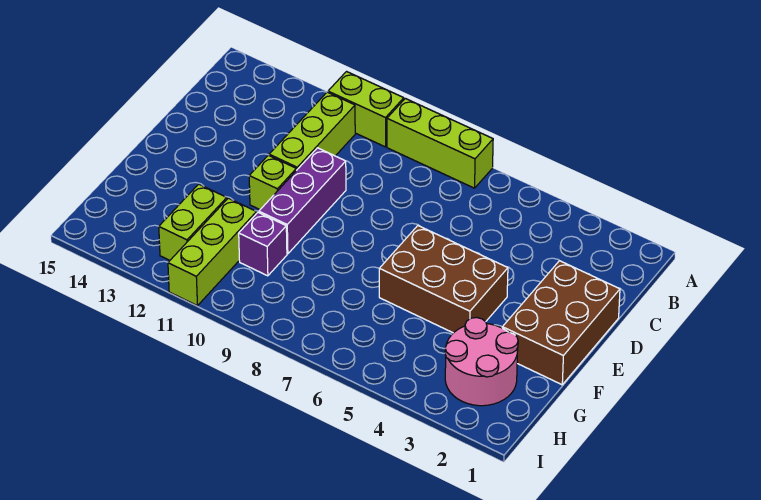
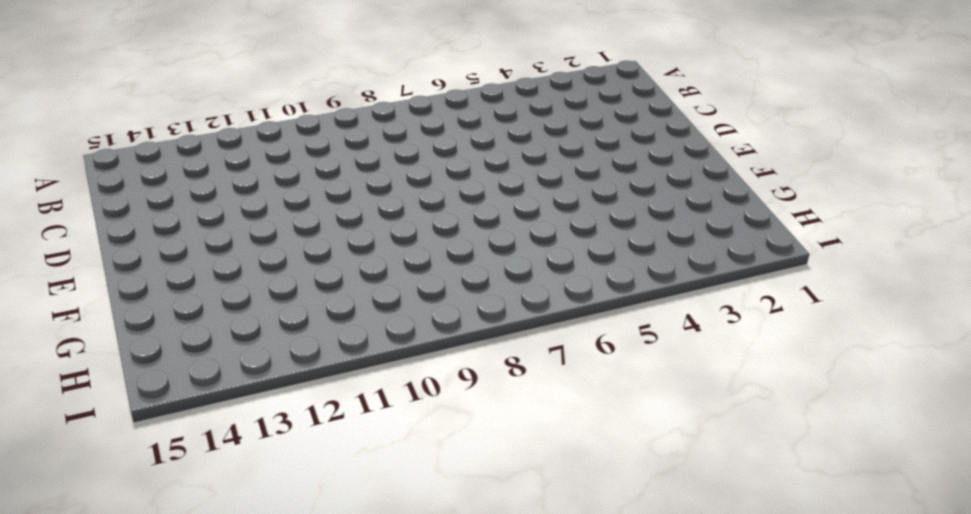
none -> lime 1x3 brick [387,98,493,188]
none -> lime 1x2 brick [328,72,404,147]

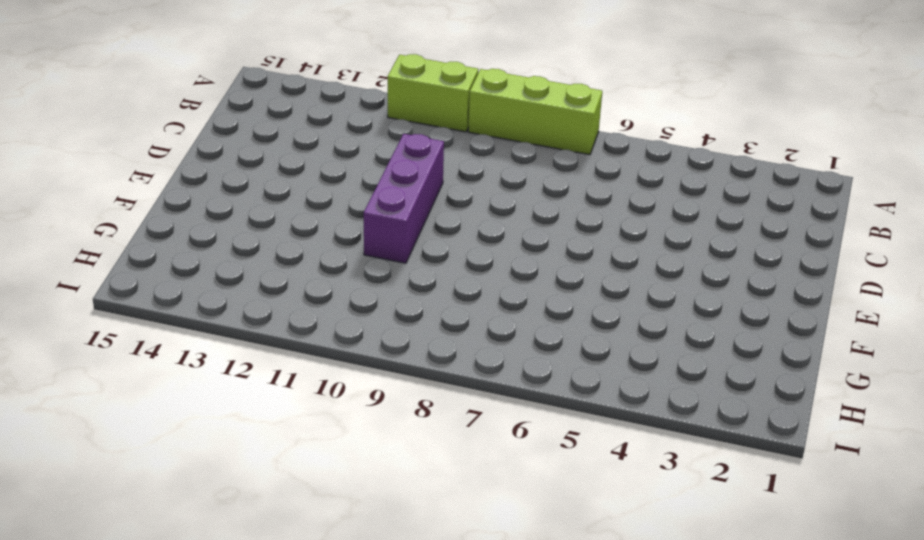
none -> lime 1x3 brick [269,92,355,170]
none -> brown 2x3 brick [502,261,620,385]

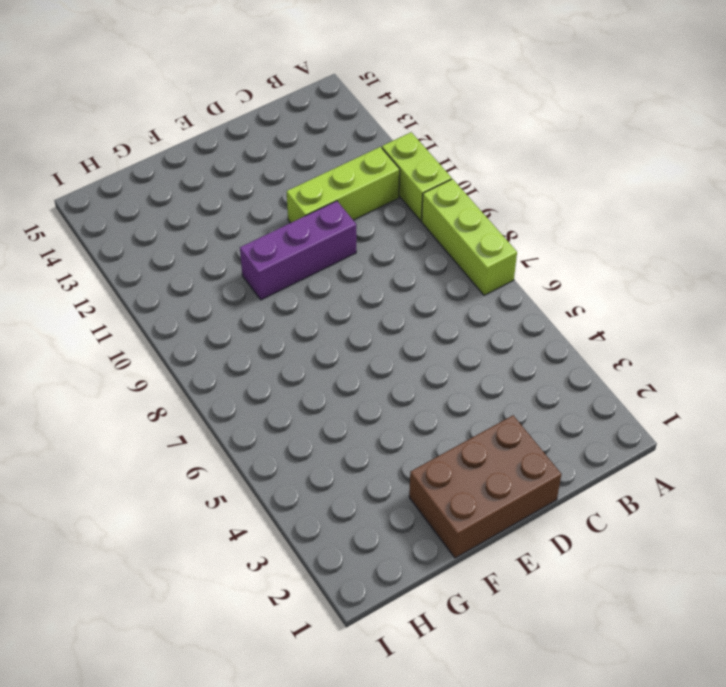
none -> brown 2x3 brick [379,226,508,333]
none -> lime 1x1 brick [249,155,296,209]

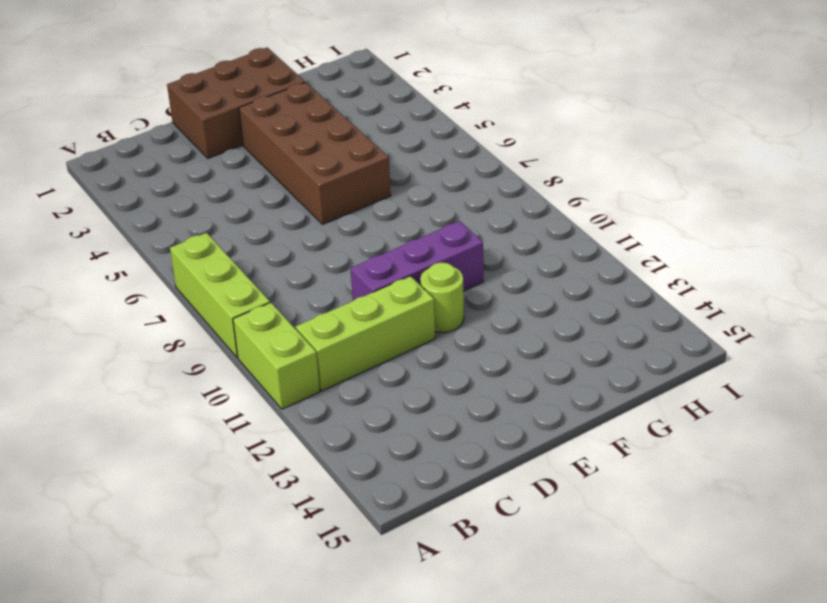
brown 2x4 brick [239,82,391,224] -> brown 2x3 brick [379,226,508,333]
lime 1x1 round brick [420,262,464,333] -> lime 1x1 brick [249,155,296,209]
none -> pink 2x2 round brick [445,318,518,406]
none -> purple 1x1 brick [239,213,287,276]

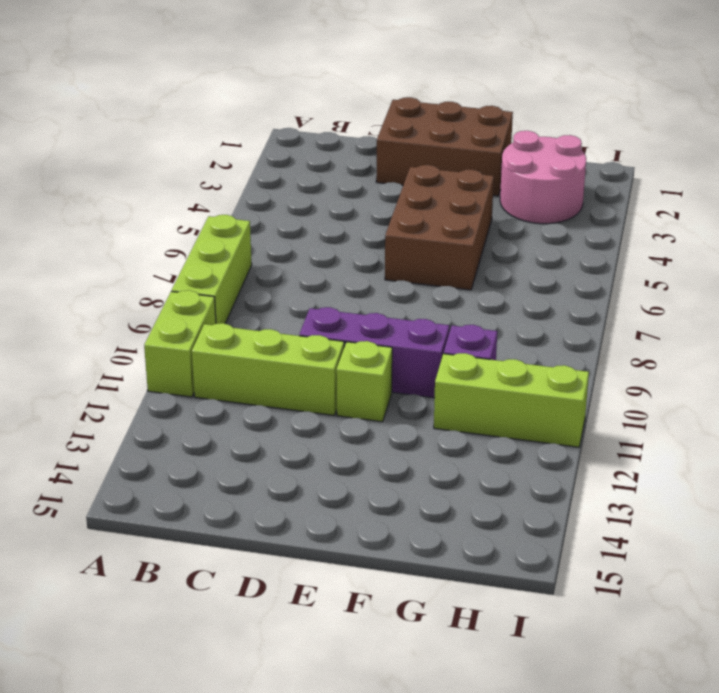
none -> lime 1x2 brick [159,184,227,260]

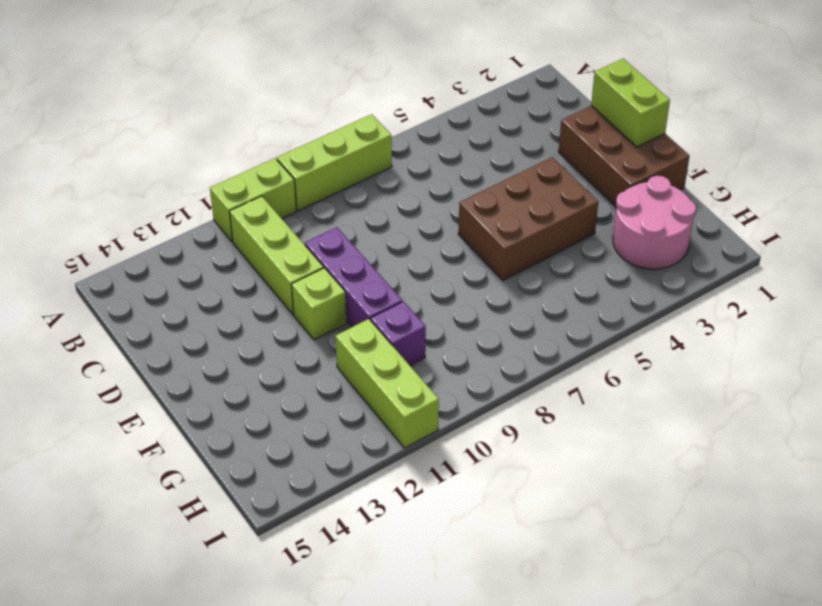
lime 1x2 brick [591,59,670,147] -> lime 1x2 brick moved to [159,184,227,260]

